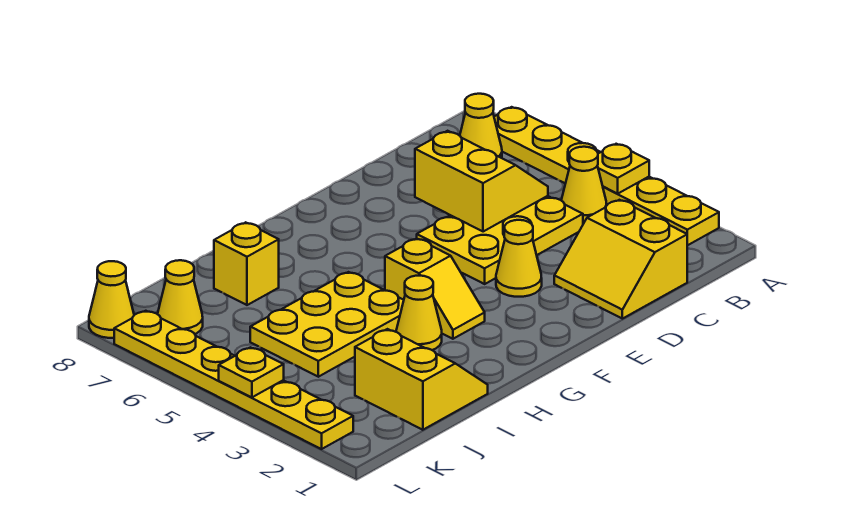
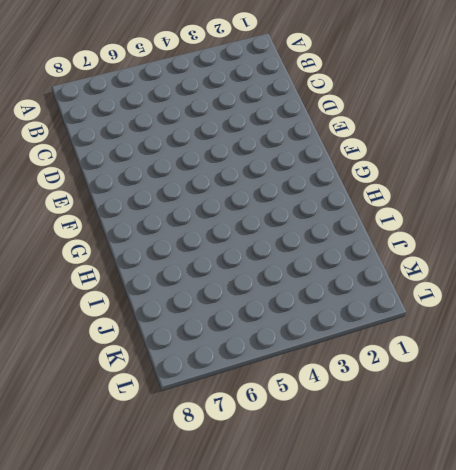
none -> yellow 1x6 plate [494,107,719,246]
none -> yellow 1x1 cone [561,147,606,224]
none -> yellow 1x1 cone [460,94,502,158]

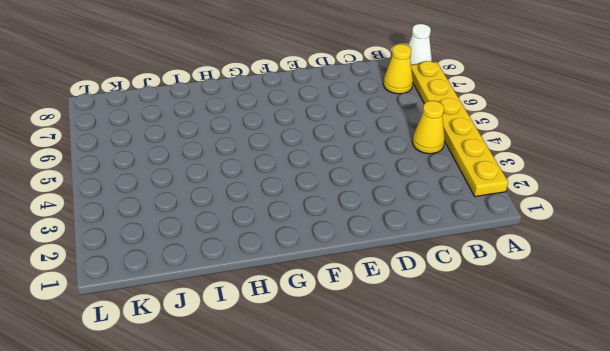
white 1x1 cone [408,24,432,65] -> none
none -> yellow 2x2 slope [554,200,687,319]
none -> yellow 2x3 plate [417,196,583,284]
none -> yellow 1x1 cone [496,220,542,297]

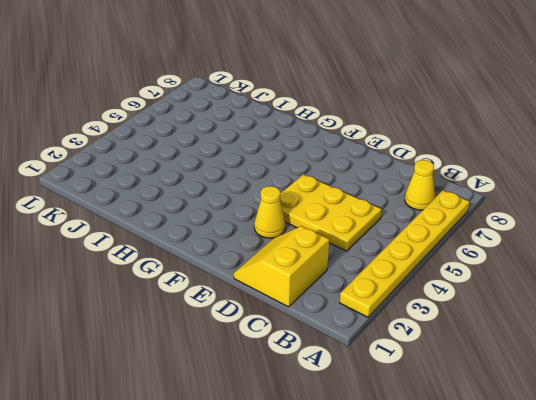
none -> yellow 1x1 cone [561,147,606,224]
none -> yellow 1x2 slope [385,238,485,339]
none -> yellow 1x1 cone [396,276,442,350]

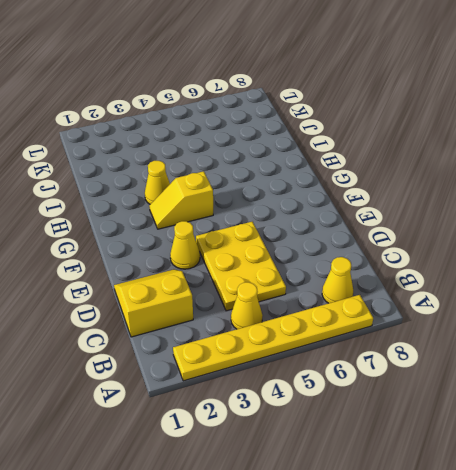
none -> yellow 2x3 plate [250,272,404,377]
none -> yellow 2x2 slope [355,329,488,430]
none -> yellow 1x1 brick [214,222,279,305]

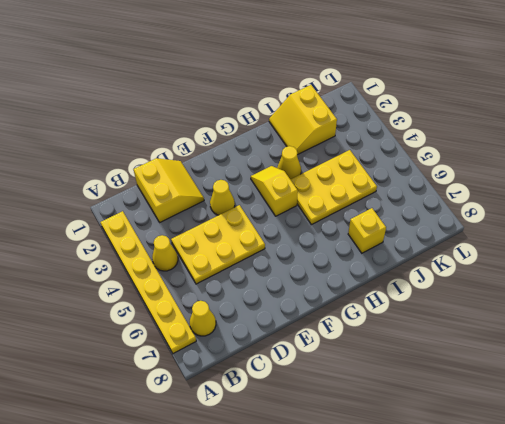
none -> yellow 1x1 cone [158,260,203,334]
none -> yellow 1x6 plate [114,311,353,449]
none -> yellow 1x1 cone [89,261,134,338]

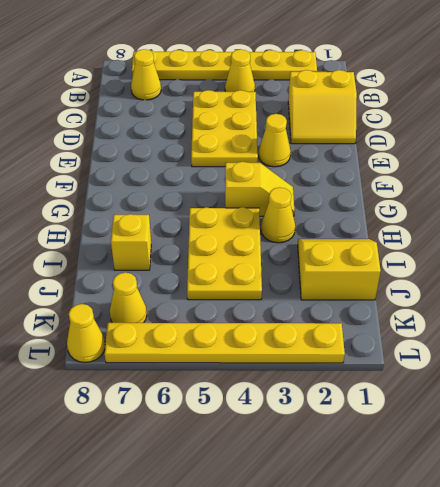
none -> yellow 1x1 plate [597,144,649,194]
none -> yellow 2x2 slope [415,131,548,232]
none -> yellow 1x1 plate [219,347,284,397]

